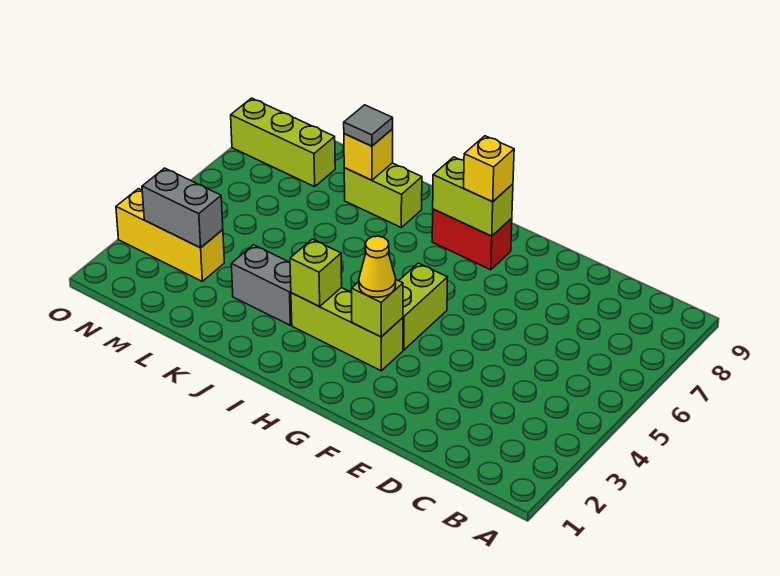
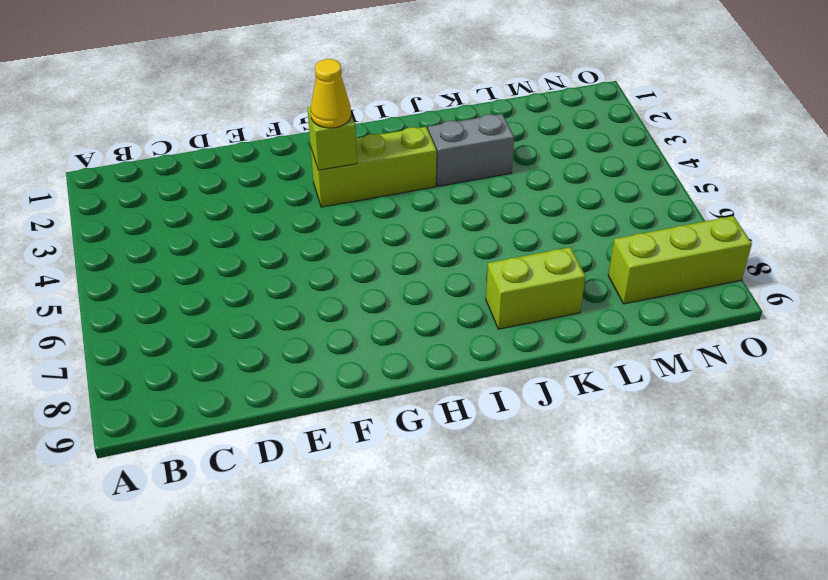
none -> lime 1x2 brick [399,263,448,350]
none -> red 1x2 brick [432,209,512,270]
none -> yellow 1x3 brick [116,189,224,281]

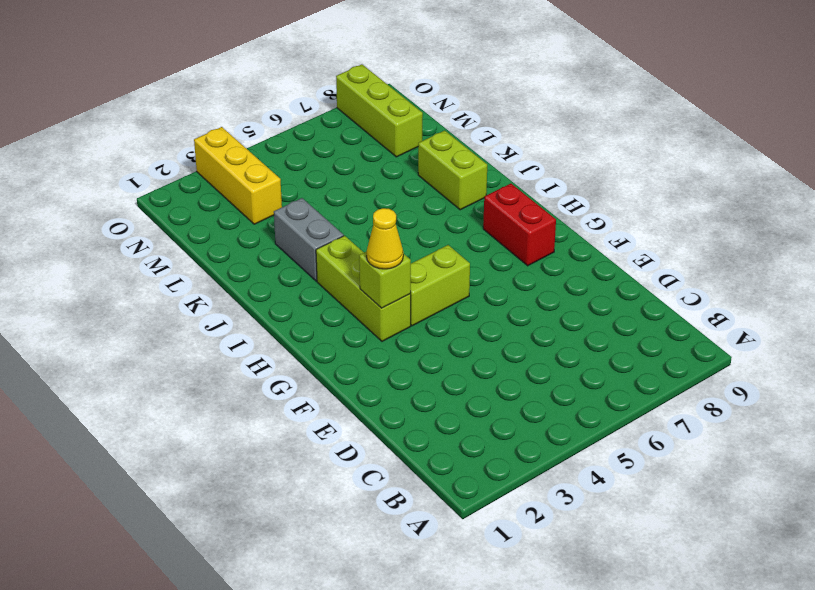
none -> lime 1x2 brick [433,157,513,236]
none -> lime 1x1 brick [290,239,342,307]
none -> yellow 1x1 brick [344,129,393,180]

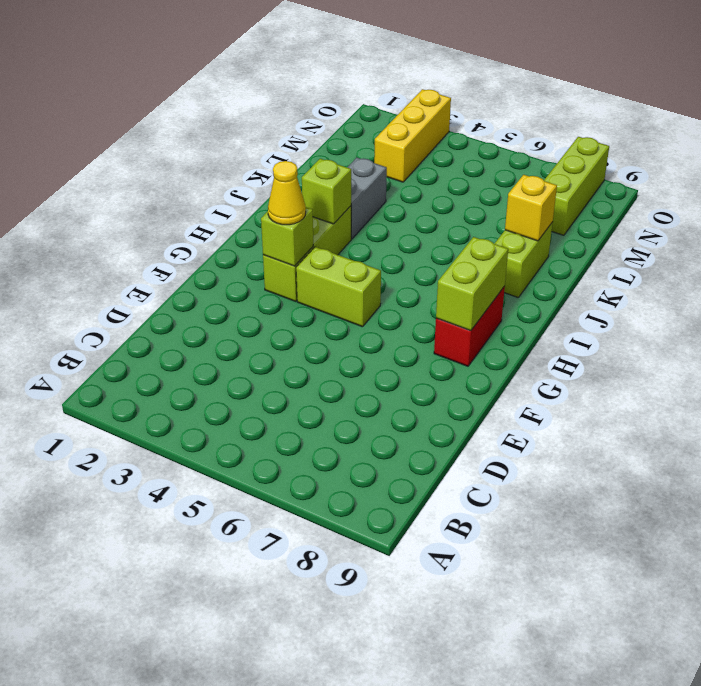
none -> grey 1x2 brick [142,168,223,248]
none -> yellow 1x1 brick [464,136,514,202]
none -> grey 1x1 tile [344,105,393,146]

